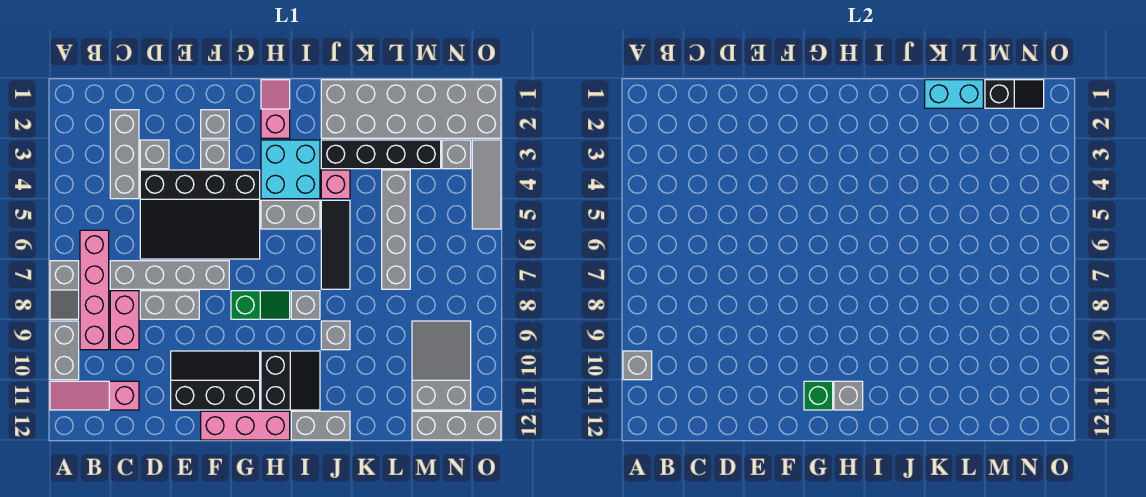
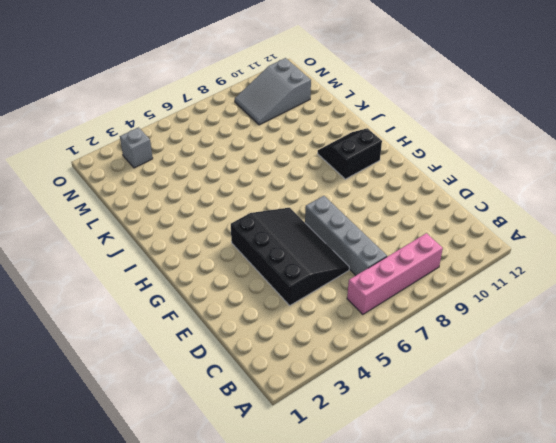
none -> grey 1x2 slope [50,261,79,319]
none -> grey 1x2 brick [50,321,79,380]
none -> pink 1x3 slope [50,381,139,410]
none -> grey 1x3 brick [110,110,139,199]

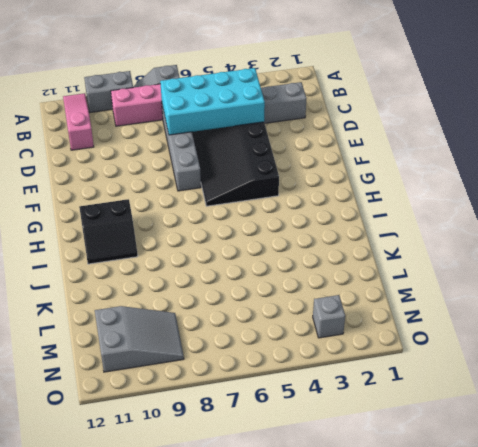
cyan 2x4 brick [160,68,265,135] -> none
none -> pink 1x2 brick [110,291,139,350]
none -> grey 1x1 brick [140,140,169,169]
none -> grey 1x2 brick [140,291,199,319]
none -> black 2x3 slope [171,351,260,410]

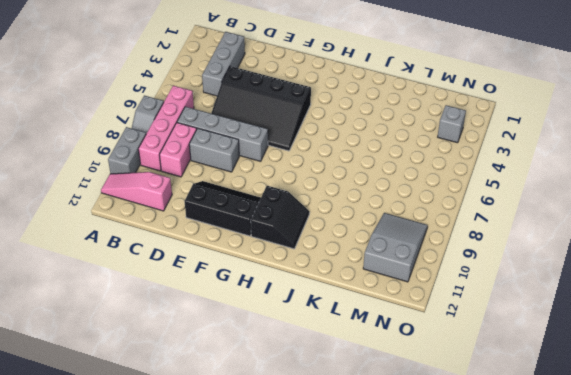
none -> grey 1x1 brick [140,140,169,169]
none -> grey 1x1 brick [201,110,229,138]
none -> grey 1x1 brick [201,140,229,169]
none -> pink 1x3 brick [201,411,290,440]

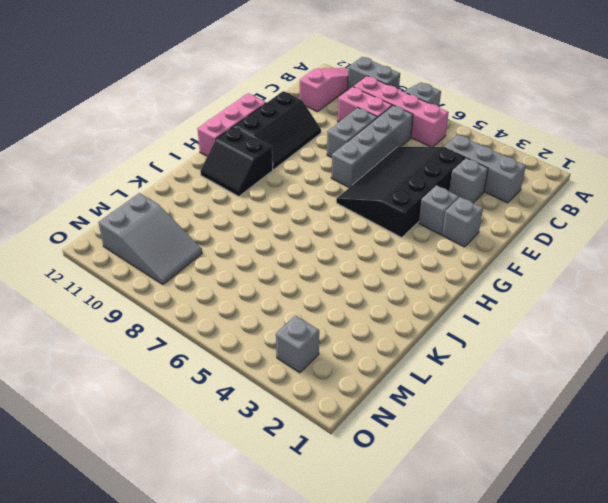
none -> green 1x2 slope [231,291,290,319]
none -> pink 1x2 slope [261,80,290,138]
none -> cyan 2x2 brick [261,140,320,199]
none -> grey 1x2 brick [261,200,320,229]

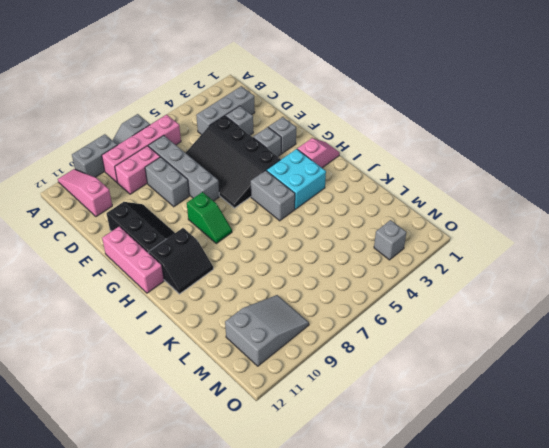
none -> grey 1x1 brick [291,291,320,319]
none -> grey 1x2 brick [291,411,350,440]
none -> grey 2x6 brick [321,80,501,138]
none -> black 1x4 brick [321,140,441,169]

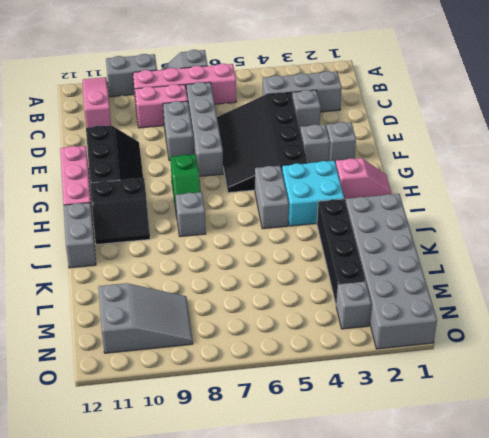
none -> pink 1x1 brick [321,170,350,199]
none -> black 1x3 tile [321,200,350,289]
none -> grey 1x1 brick [321,321,350,350]
none -> grey 1x4 brick [382,170,410,289]

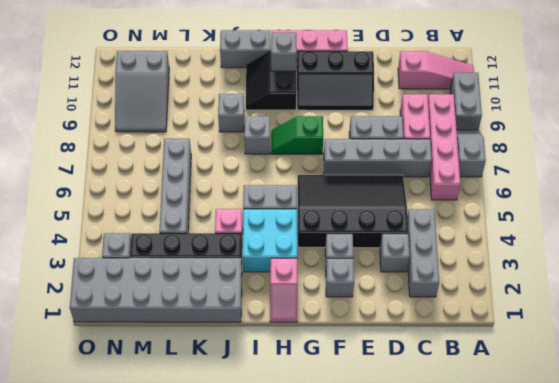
none -> black 1x3 tile [321,200,350,289]
none -> grey 1x3 brick [412,411,501,440]
none -> grey 1x3 tile [472,140,501,229]
none -> grey 1x1 brick [623,351,652,380]

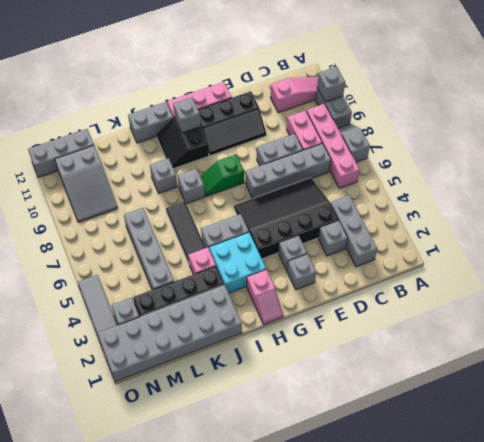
none -> green 1x1 brick [804,381,833,410]
none -> cyan 1x2 brick [925,80,983,108]
none -> black 1x2 slope [985,80,1044,108]

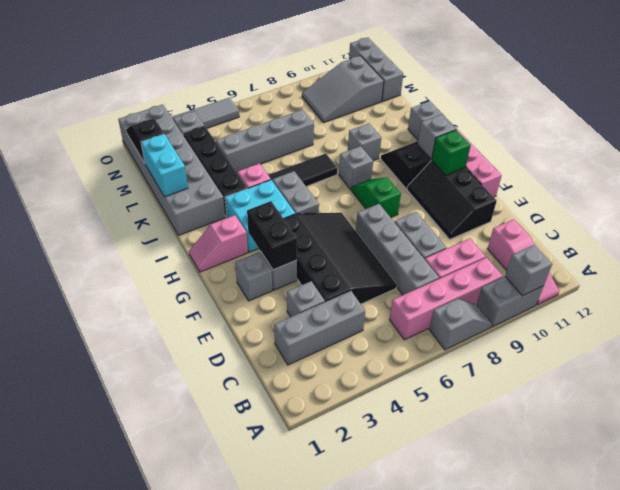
black 1x2 brick [247,201,297,270] -> none

